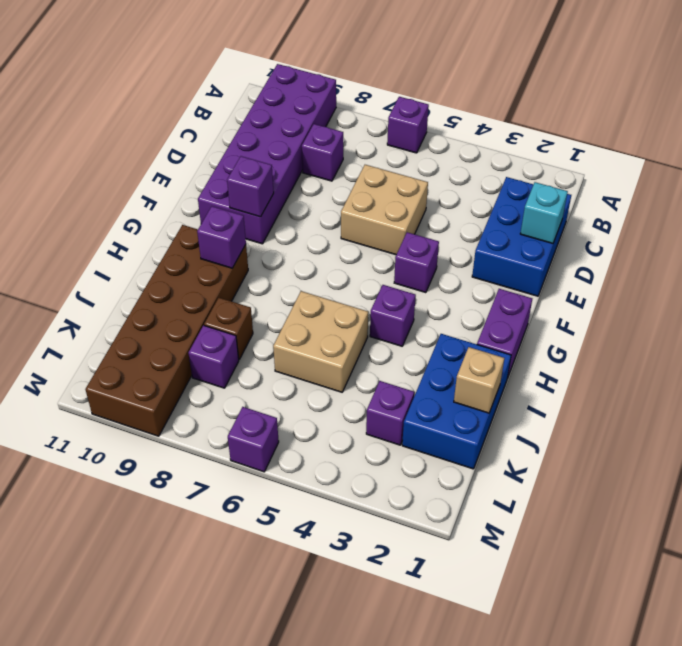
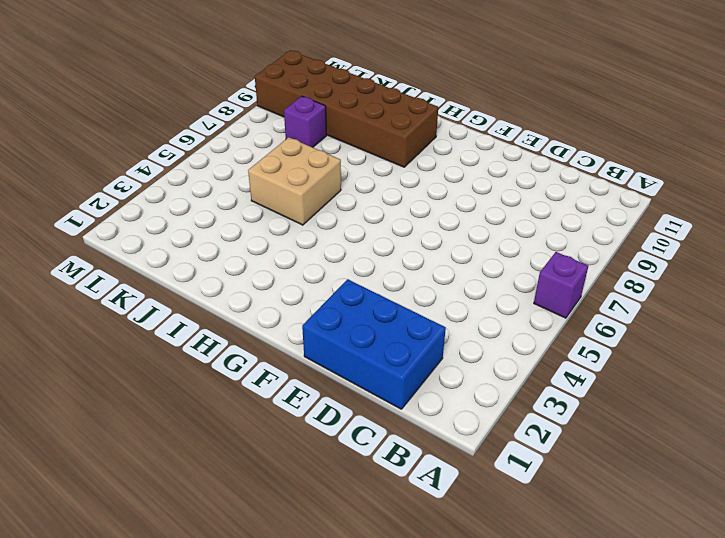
none -> purple 2x6 brick [198,64,336,244]
none -> purple 1x1 brick [302,124,343,181]
none -> tan 2x2 brick [341,165,428,255]

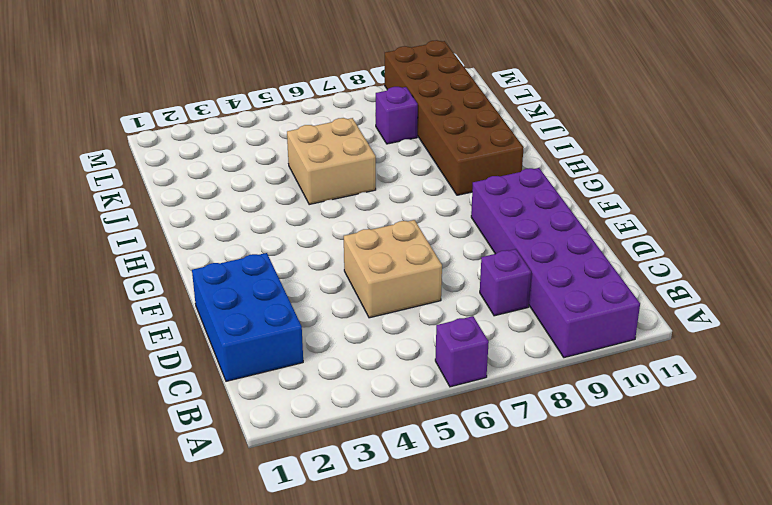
none -> purple 1x1 brick [394,232,439,293]
none -> purple 1x2 brick [477,289,532,378]
none -> purple 1x1 brick [370,285,416,346]

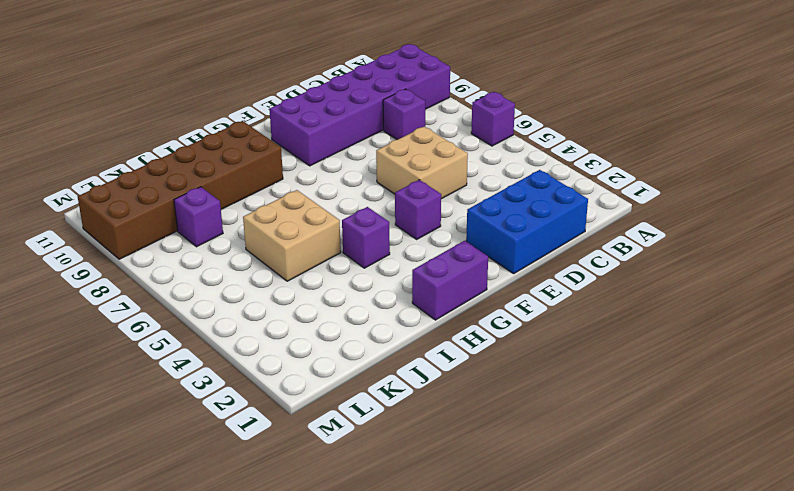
none -> blue 2x3 brick [402,334,511,469]
none -> brown 1x1 brick [204,298,253,359]
none -> purple 1x1 brick [366,381,414,445]

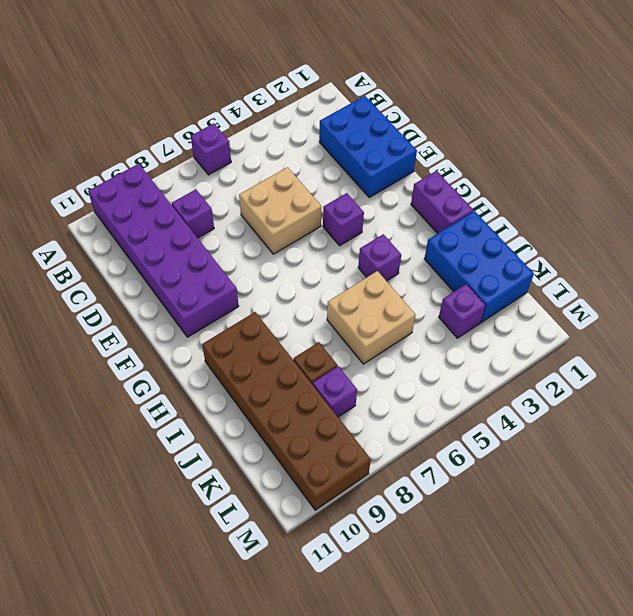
none -> purple 1x1 brick [228,407,279,472]
none -> cyan 1x1 brick [520,182,568,243]
none -> purple 1x1 brick [227,156,274,217]

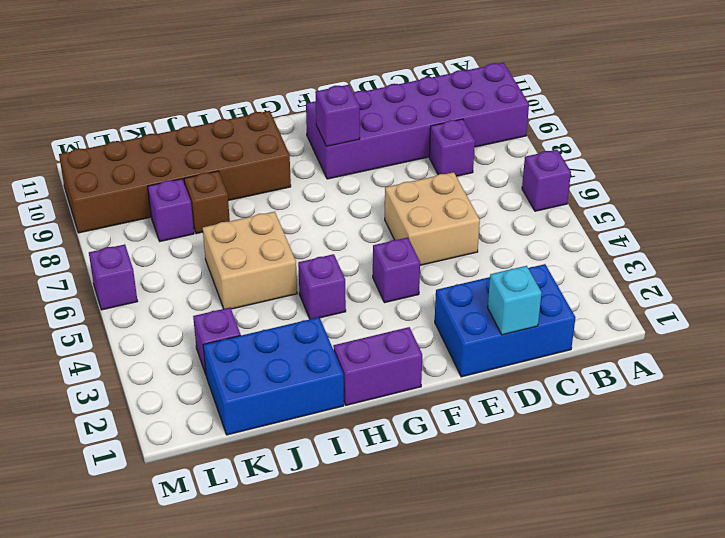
none -> purple 1x1 brick [197,206,246,268]
none -> tan 1x1 brick [454,347,504,413]

